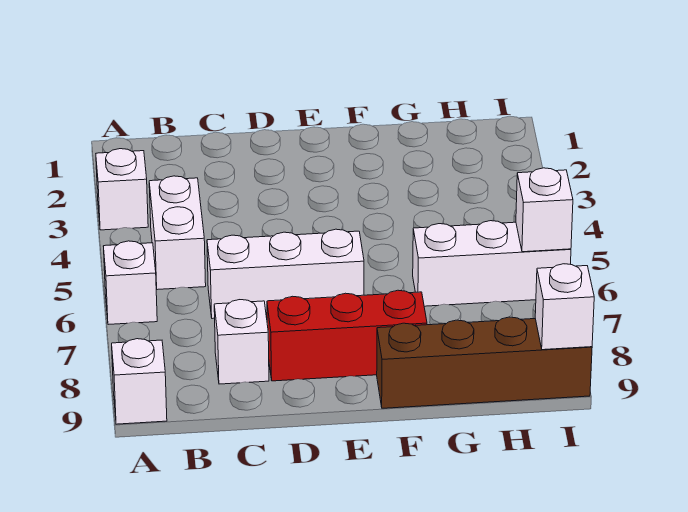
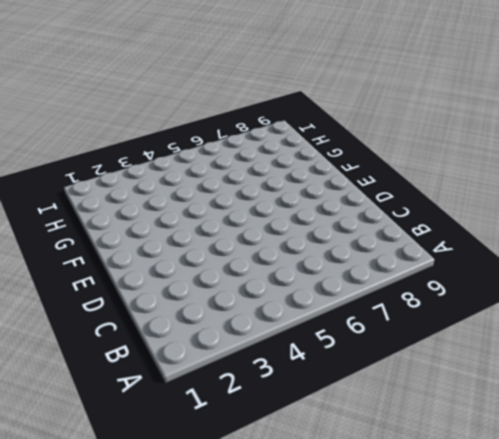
none -> white 1x1 brick [96,149,148,230]
none -> white 1x1 brick [104,241,157,325]

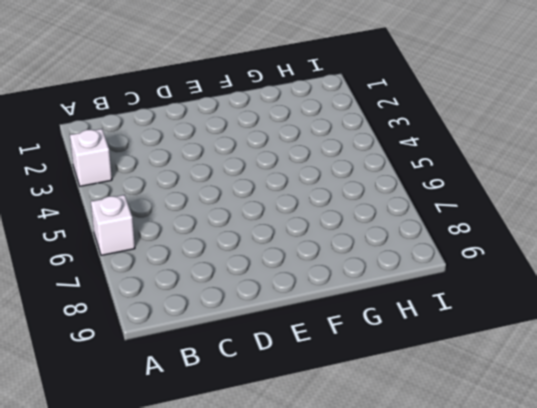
none -> white 1x1 brick [112,339,167,424]
none -> white 1x2 brick [149,176,206,290]

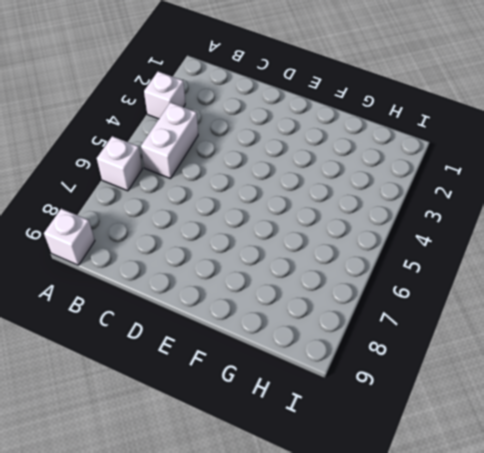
none -> white 1x3 brick [207,229,364,319]
none -> white 1x1 brick [214,300,269,384]

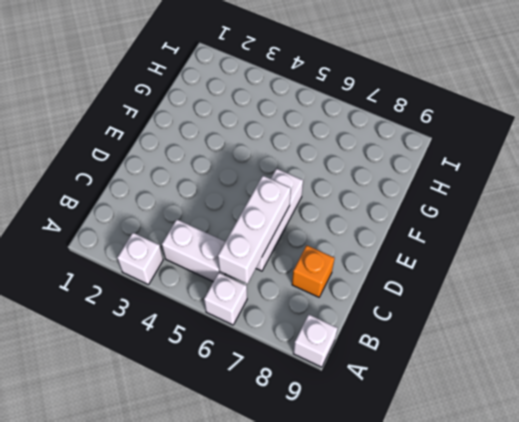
white 1x3 brick [218,176,291,284] -> white 1x3 brick moved to [413,221,571,306]
orange 1x1 brick [292,245,335,297] -> white 1x1 brick [214,300,269,384]
none -> red 1x3 brick [267,290,427,381]
none -> brown 1x4 brick [377,317,592,408]

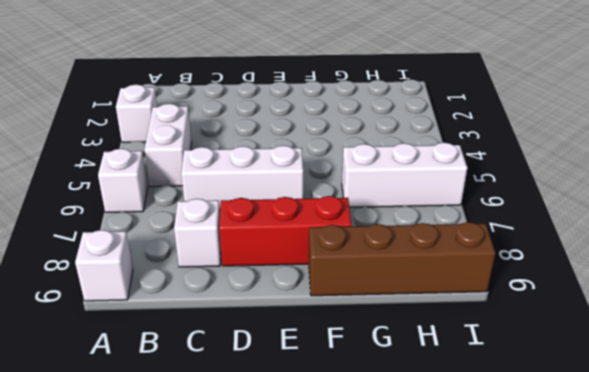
none -> white 1x1 brick [516,168,573,252]
none -> white 1x1 brick [535,264,594,350]

